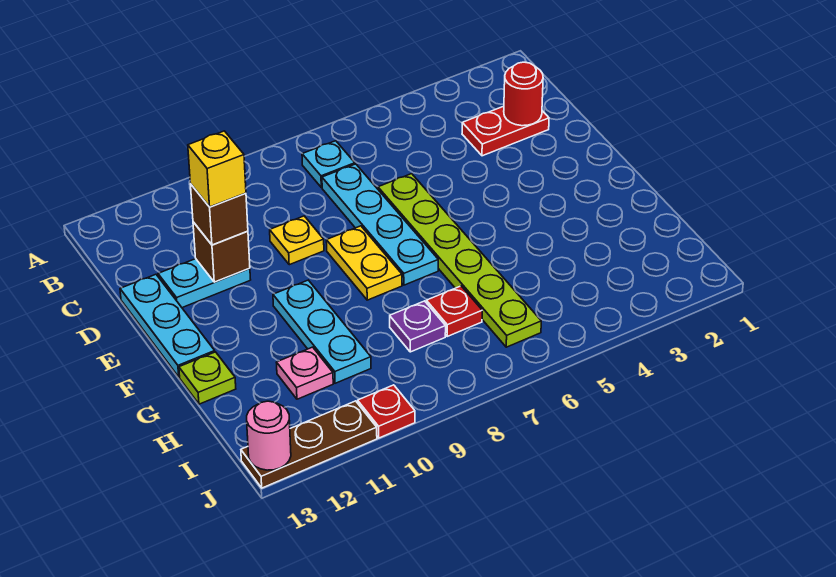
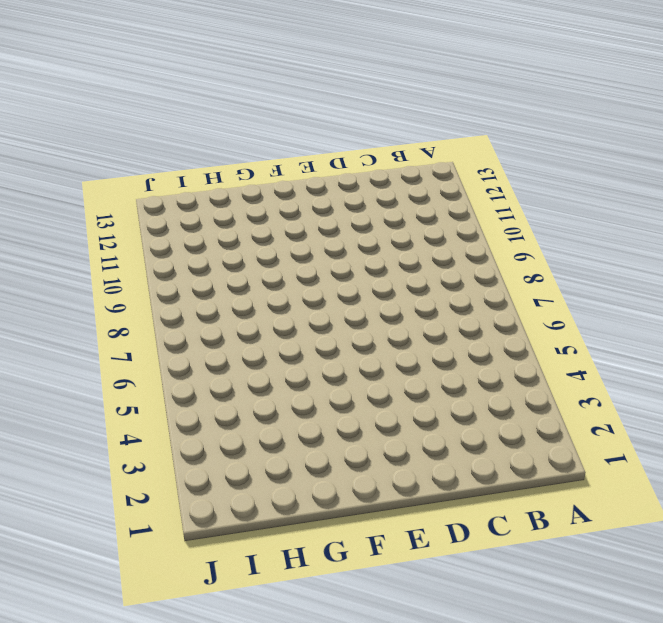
none -> cyan 1x1 plate [302,141,355,188]
none -> red 1x2 plate [462,106,549,156]
none -> cyan 1x4 plate [322,164,438,285]

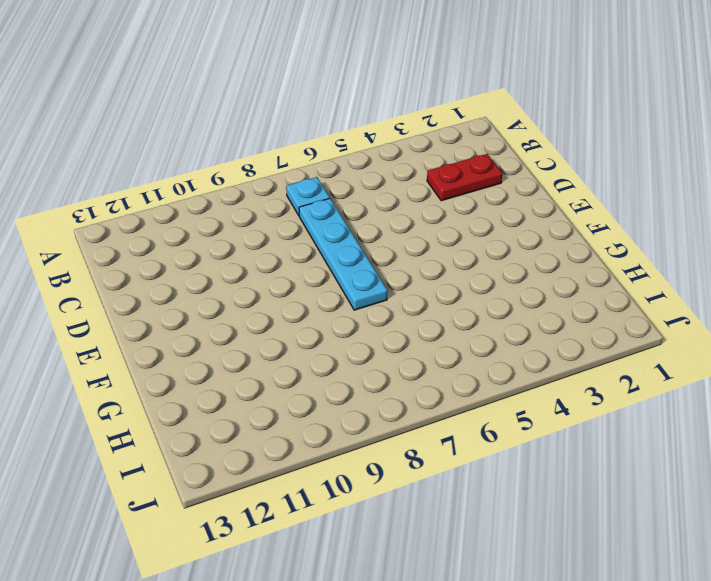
none -> lime 1x6 plate [378,174,541,347]
none -> yellow 1x1 plate [270,216,324,265]
none -> cyan 1x2 plate [158,259,251,308]

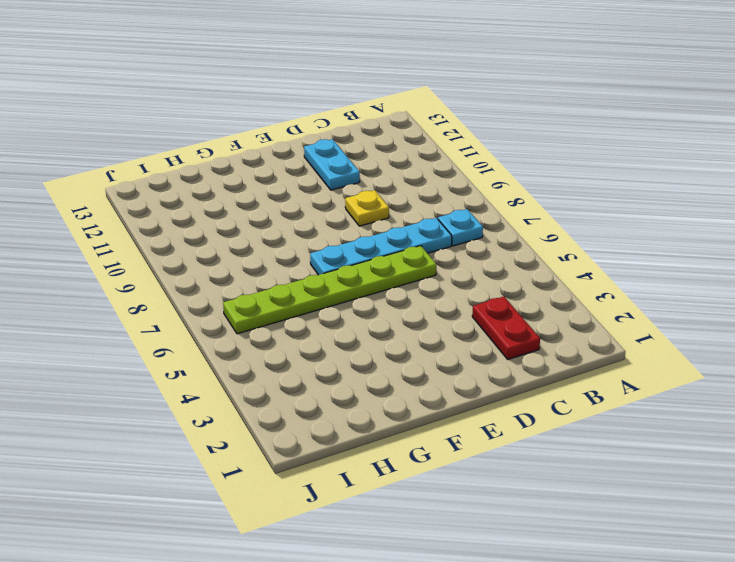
none -> cyan 1x3 plate [120,274,215,377]
none -> yellow 1x2 plate [326,226,402,300]
none -> cyan 1x3 plate [273,280,371,383]

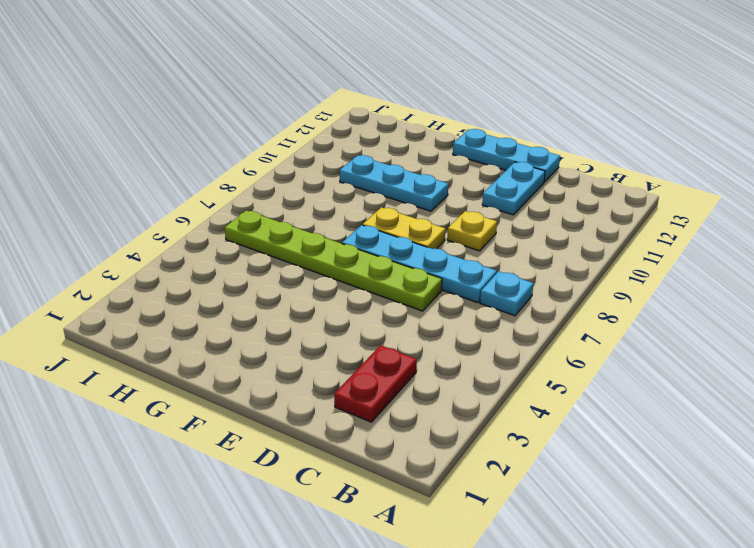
none -> lime 1x1 plate [179,352,236,404]
none -> red 1x1 plate [426,286,482,336]
none -> purple 1x1 plate [390,301,446,352]

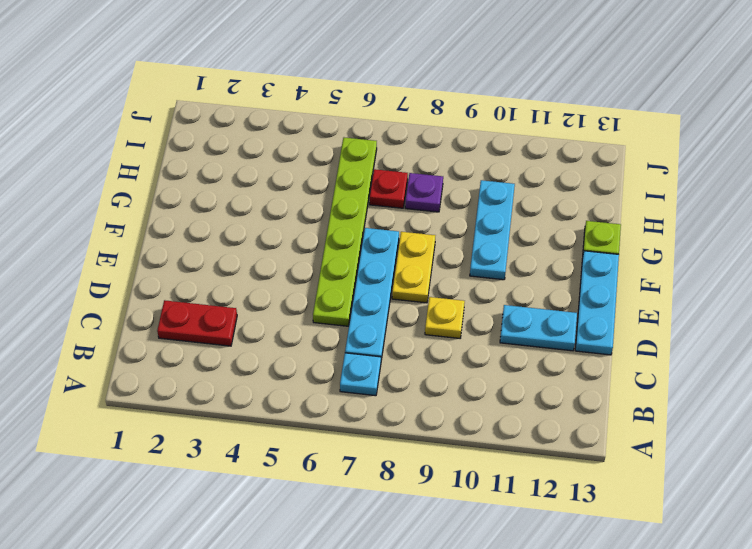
none -> pink 1x1 plate [276,347,333,399]
none -> red 1x1 plate [358,385,415,438]
none -> brown 1x3 plate [241,401,377,488]

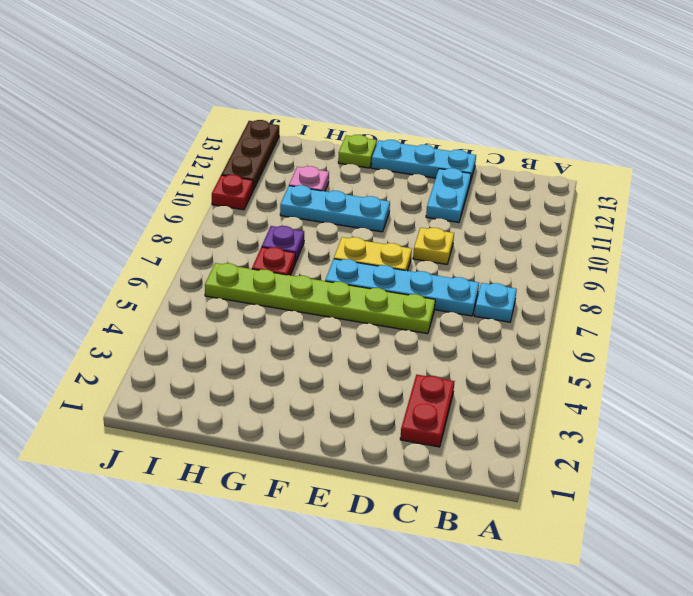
none -> red 1x1 round brick [504,62,543,126]
none -> brown 1x1 brick [193,222,250,282]
none -> pink 1x1 round brick [247,401,291,470]

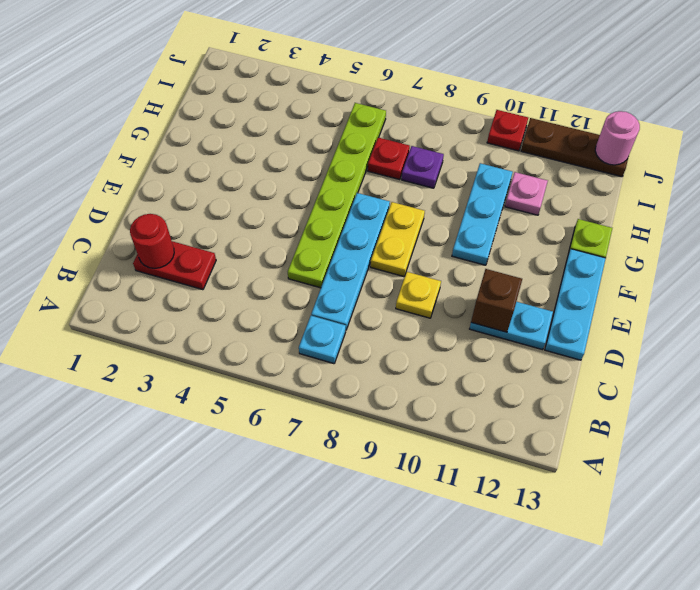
none -> brown 1x1 brick [191,185,248,245]
none -> yellow 1x1 brick [188,131,246,207]

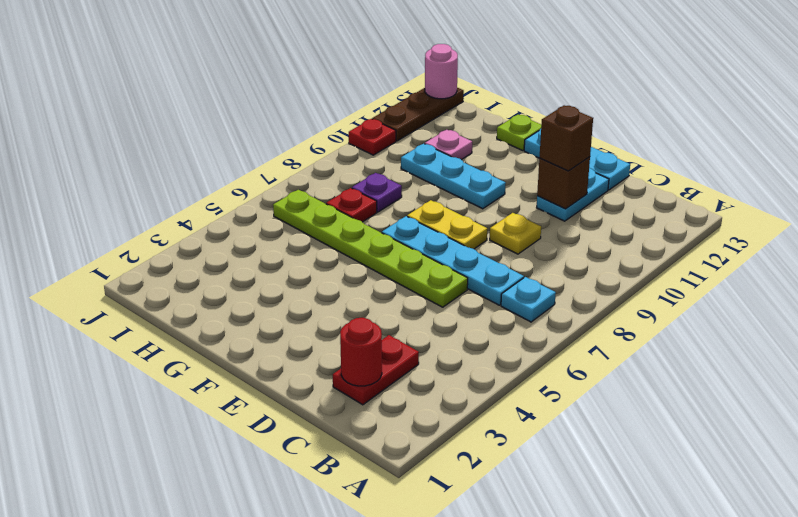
none -> yellow 1x1 brick [188,131,246,207]

